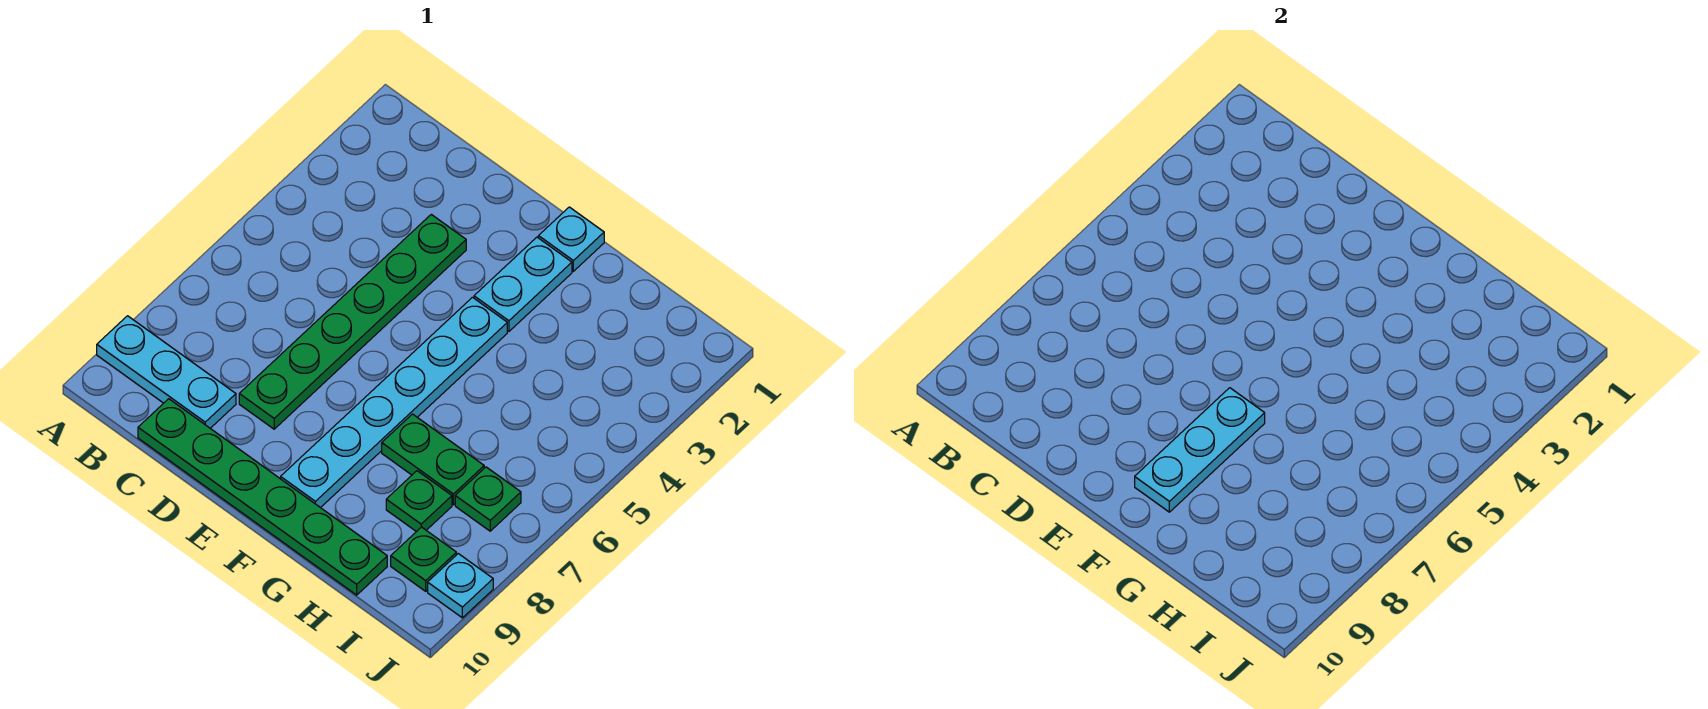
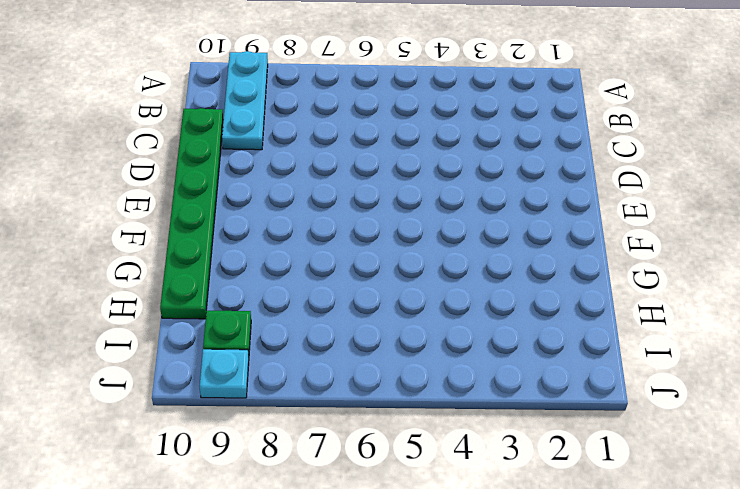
none -> green 1x6 plate [239,214,466,429]
none -> cyan 1x1 plate [538,207,604,271]
none -> cyan 1x2 plate [474,237,572,331]

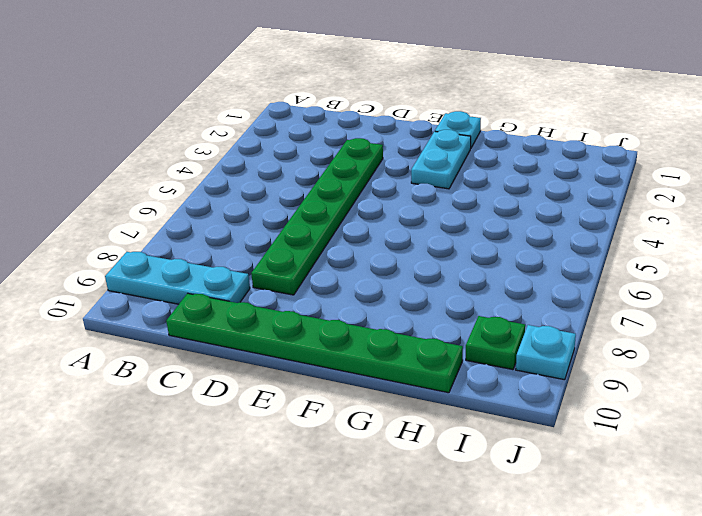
none -> cyan 1x6 plate [281,297,507,508]
none -> green 1x2 plate [382,414,484,505]
none -> green 1x1 plate [386,471,452,532]

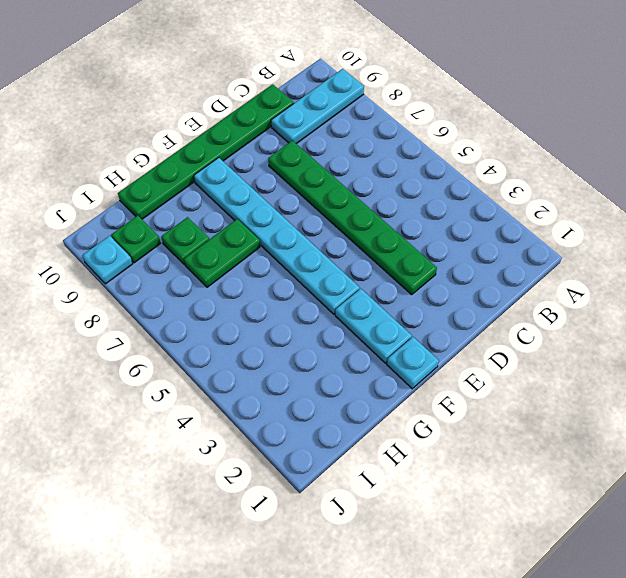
none -> green 1x1 plate [455,467,521,531]
none -> cyan 1x3 plate [1135,388,1265,512]

